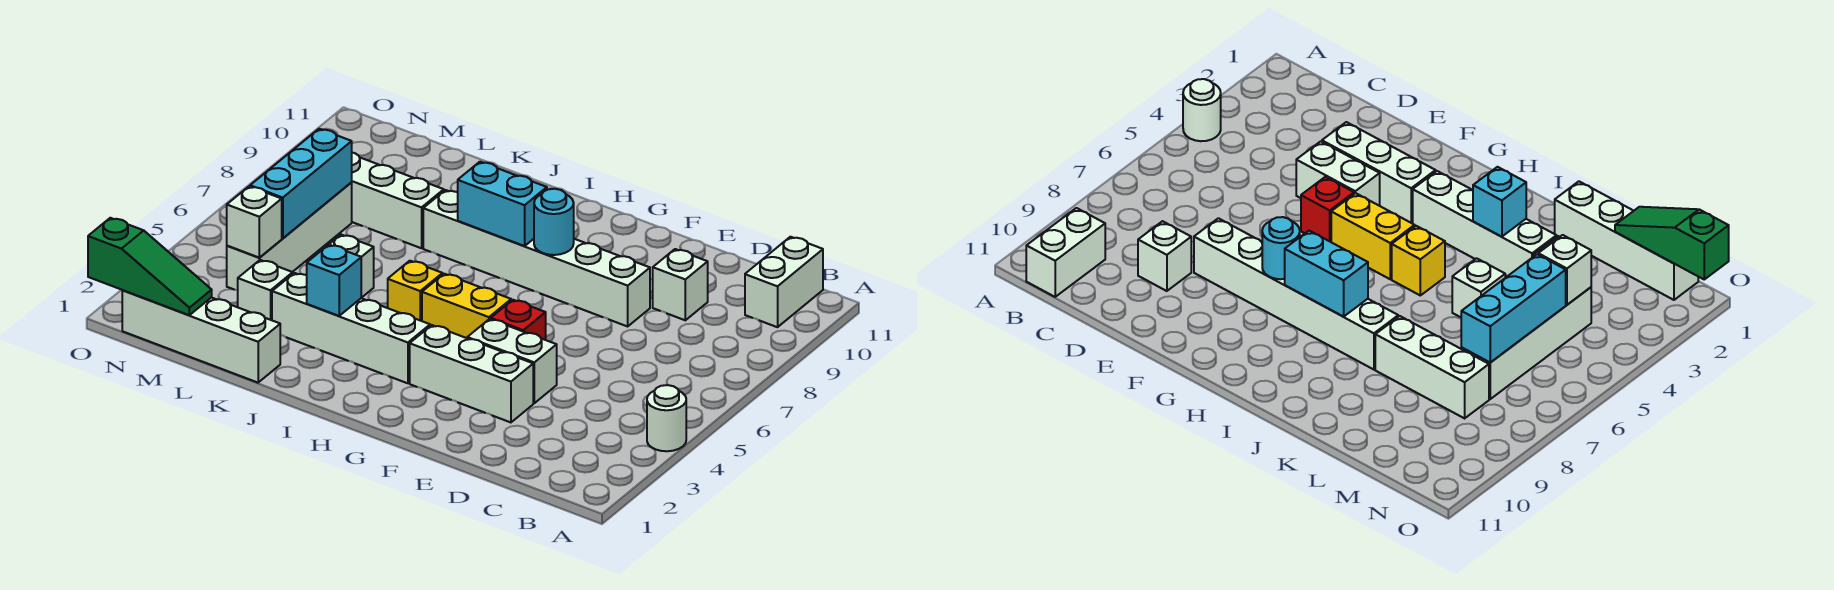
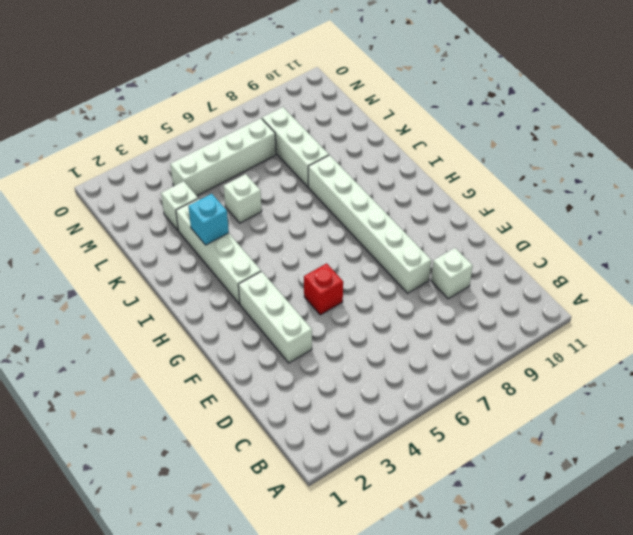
none -> white 1x1 round brick [647,385,686,451]
none -> white 1x2 brick [745,237,823,327]
none -> white 1x2 brick [467,319,557,403]

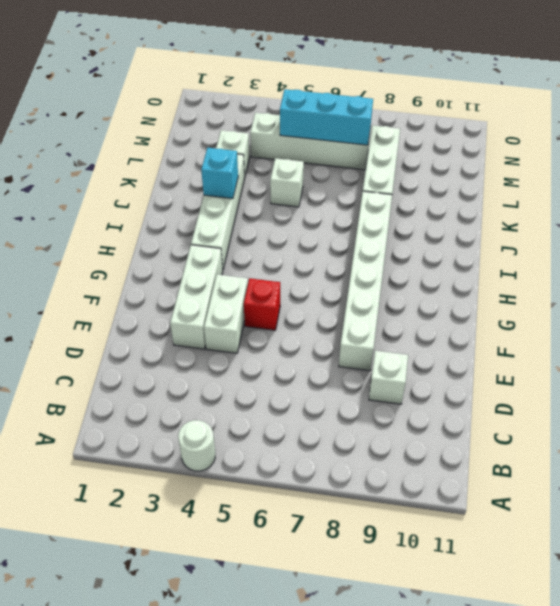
none -> white 1x2 brick [745,237,823,327]
none -> yellow 1x2 brick [422,274,511,338]
none -> yellow 1x1 brick [388,261,443,321]

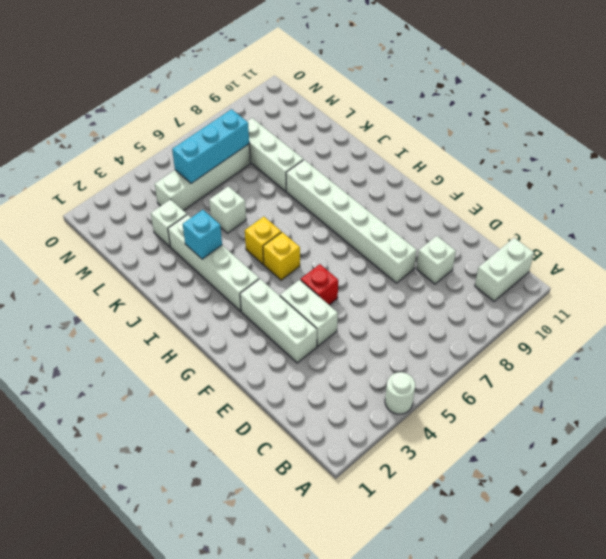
yellow 1x1 brick [263,232,300,280] -> yellow 1x2 brick [422,274,511,338]
none -> white 1x4 brick [122,290,280,383]
none -> cyan 1x1 round brick [534,189,574,255]
none -> cyan 1x2 brick [458,162,547,246]

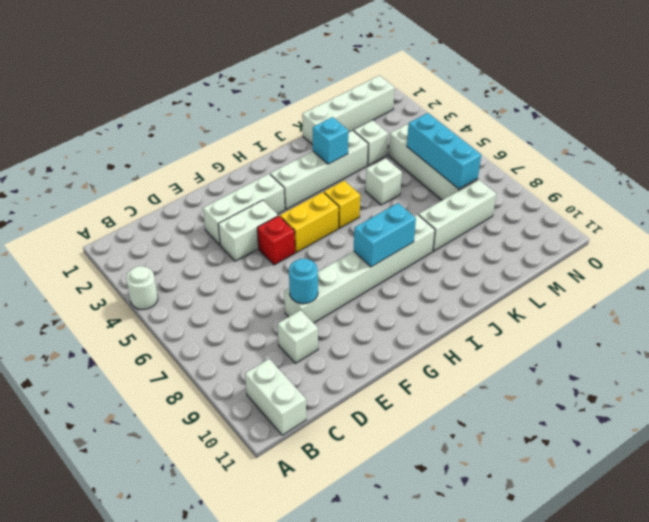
cyan 1x1 round brick [289,258,318,304] -> cyan 1x1 round brick moved to [534,189,574,255]
none -> green 1x3 slope [88,218,212,315]
none -> white 1x1 brick [227,186,282,258]

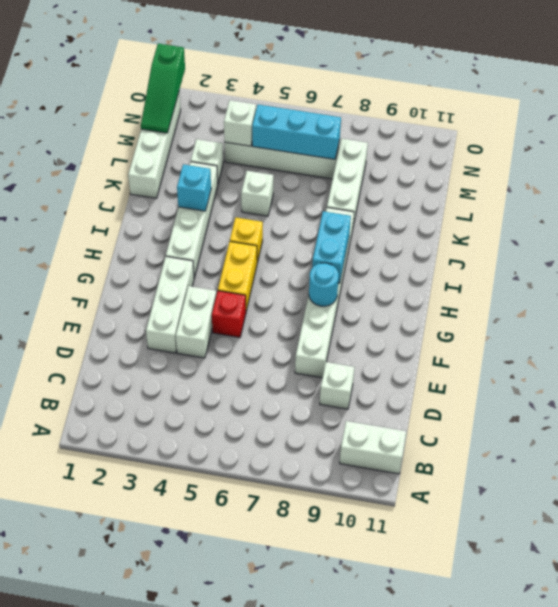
none -> white 1x1 round brick [647,385,686,451]

